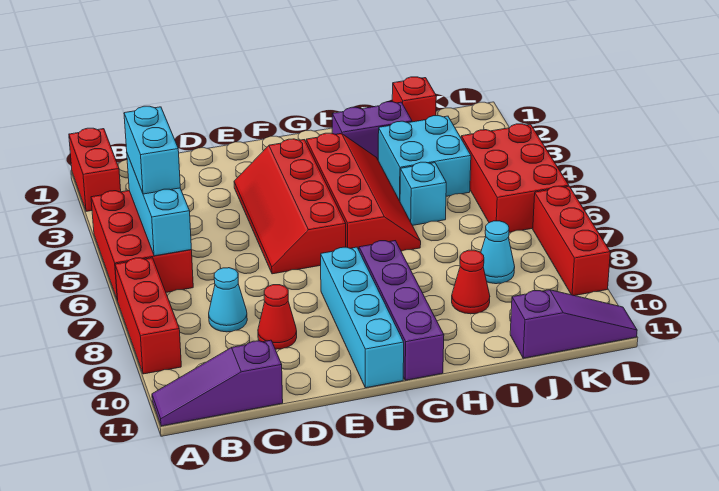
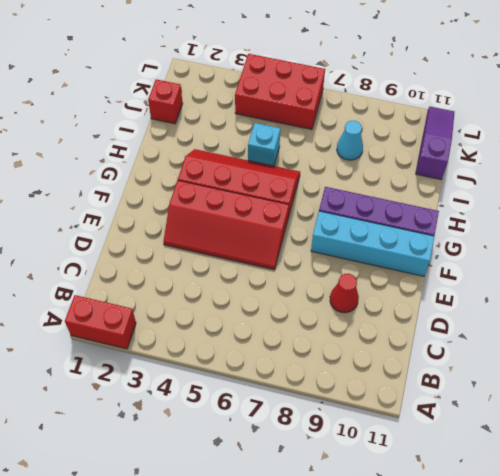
none -> red 2x3 brick [91,191,193,301]
none -> red 1x3 brick [115,258,181,374]
none -> purple 1x3 slope [152,340,283,426]

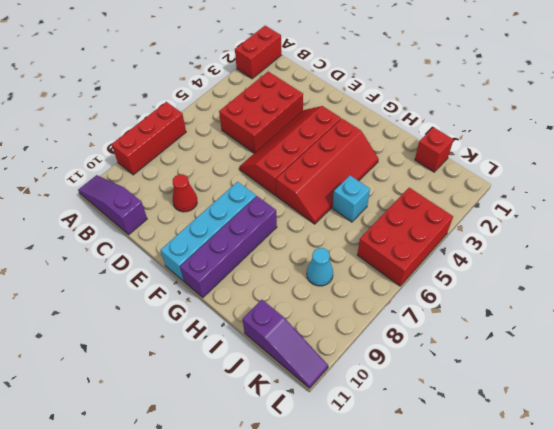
red 2x3 brick [219,72,303,153] -> red 2x3 brick moved to [91,191,193,301]
none -> cyan 1x1 cone [209,268,247,332]
none -> purple 1x2 brick [332,102,412,159]
none -> cyan 2x2 brick [378,116,471,201]

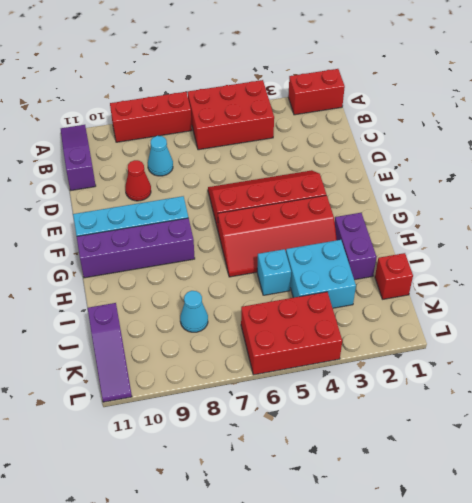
none -> red 1x1 cone [452,250,490,314]
none -> red 1x3 brick [533,186,610,296]
none -> cyan 1x3 brick [127,154,191,256]

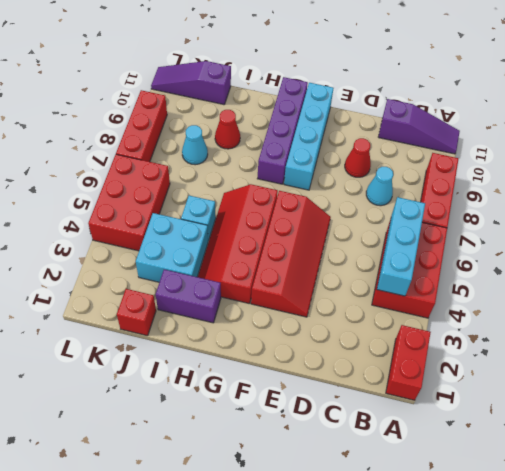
none -> cyan 1x2 brick [124,106,180,194]

